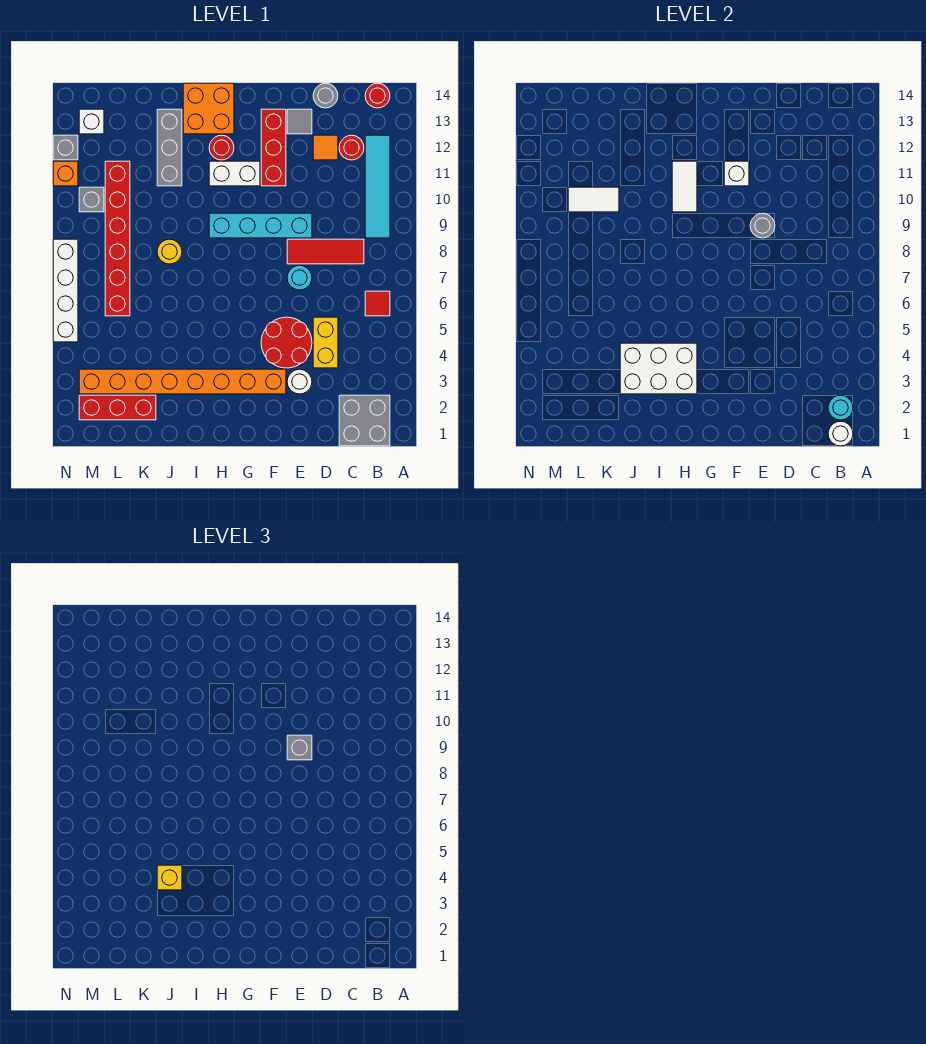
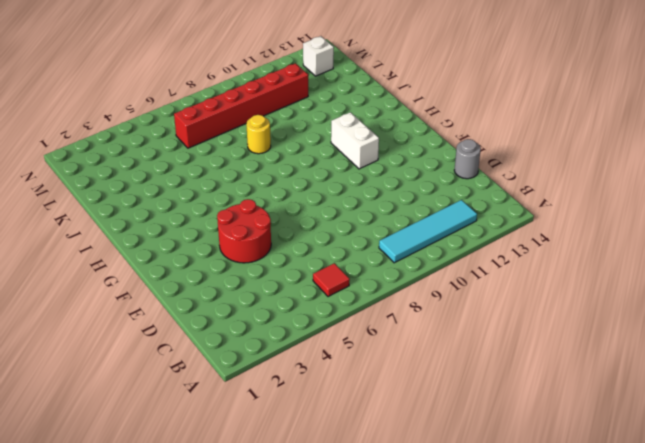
none -> grey 2x2 brick [339,395,390,446]
none -> red 1x1 round brick [365,83,390,108]
none -> red 1x3 tile [287,239,364,264]
none -> red 1x1 round brick [339,135,364,160]

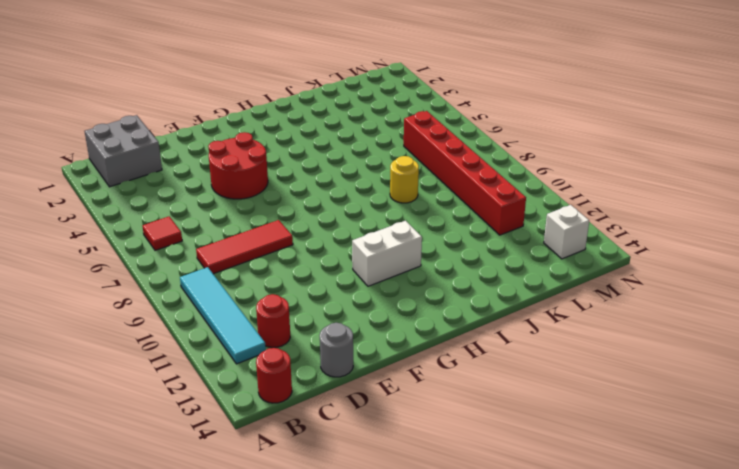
none -> yellow 1x2 brick [313,317,338,368]
none -> orange 1x1 tile [313,135,338,160]
none -> white 1x1 round brick [287,369,312,394]
none -> cyan 1x1 round brick [287,265,312,290]

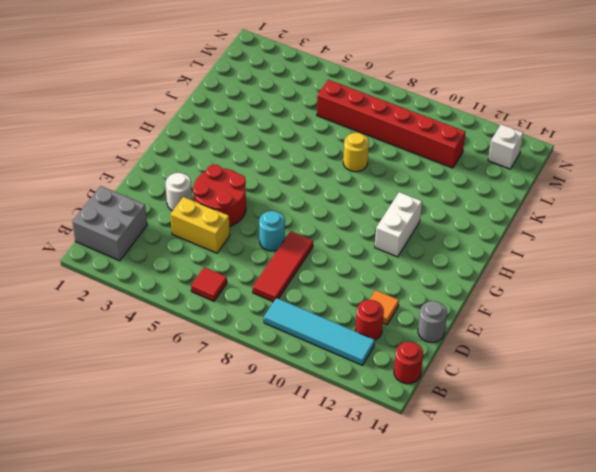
none -> cyan 1x4 brick [209,213,312,238]
none -> grey 1x1 tile [287,109,312,134]
none -> orange 1x8 brick [79,369,286,394]
none -> red 1x3 brick [261,109,286,186]

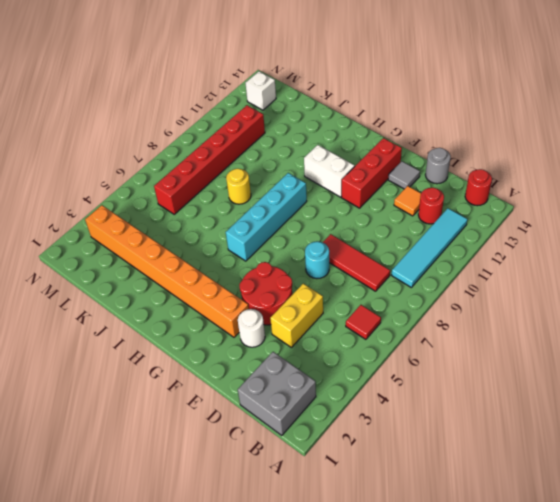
cyan 1x4 brick [226,173,307,261] -> cyan 1x4 brick turned to [209,213,312,238]
none -> red 1x1 round brick [209,135,234,160]
none -> orange 2x2 brick [183,83,234,134]
none -> grey 1x3 brick [157,109,182,186]
none -> red 1x3 brick [79,395,156,420]

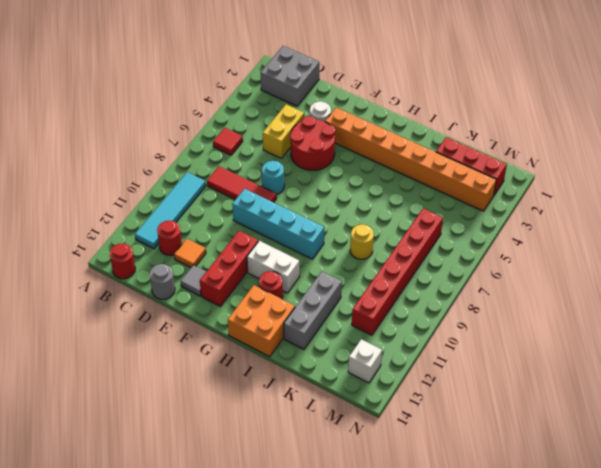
none -> grey 1x1 brick [79,187,104,212]
none -> white 1x4 brick [53,239,78,342]
none -> orange 1x1 brick [53,161,78,186]
none -> grey 1x1 brick [53,135,78,160]

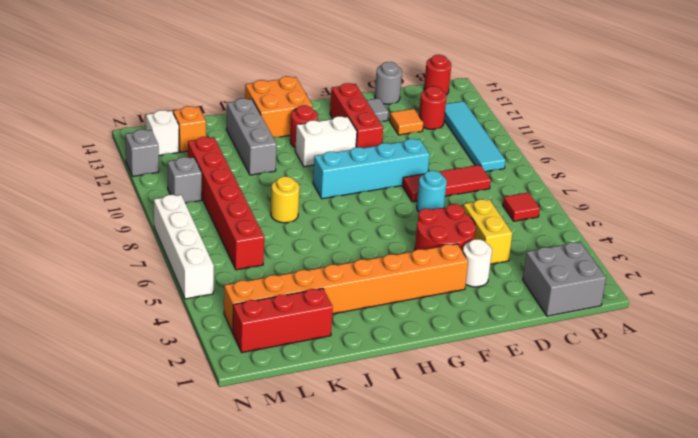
orange 1x1 brick [173,106,206,152] -> orange 1x1 brick moved to [53,161,78,186]
none -> white 1x1 round brick [828,421,853,446]
none -> cyan 1x1 round brick [828,395,853,420]
none -> grey 1x1 round brick [750,213,775,238]
none -> white 1x1 brick [724,161,749,186]

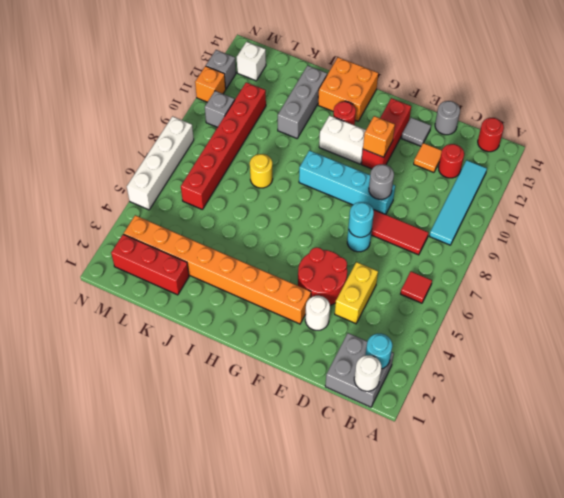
cyan 1x1 round brick [349,202,374,237] -> none
orange 1x1 brick [363,116,395,157] -> white 1x1 brick [724,161,749,186]
none -> white 2x3 brick [620,343,697,394]
none -> white 1x2 tile [672,161,697,212]
none -> white 1x2 tile [568,187,619,212]
none -> grey 1x1 brick [287,735,312,760]

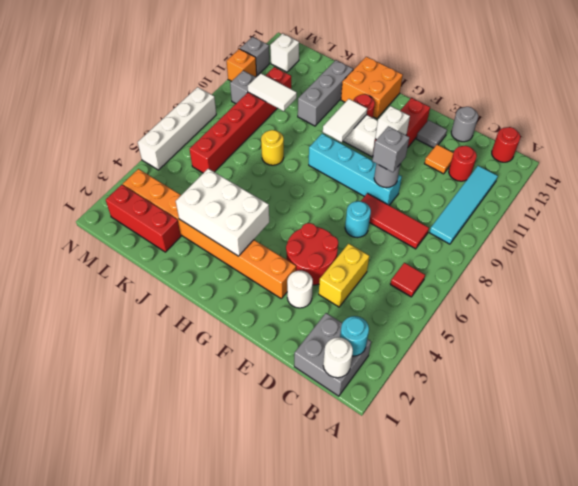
none -> yellow 1x1 brick [157,865,182,890]

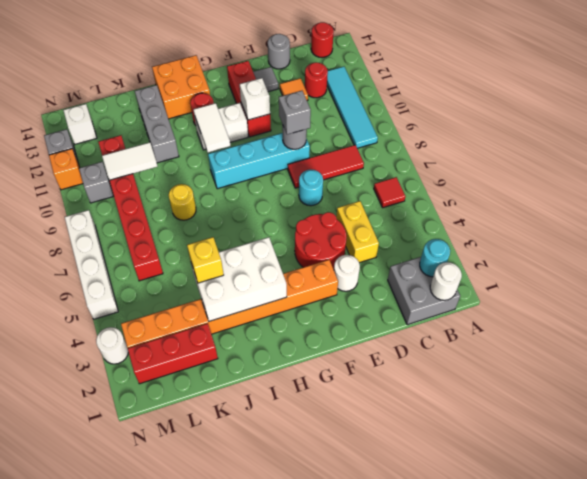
white 1x1 round brick [96,327,128,364] -> none

